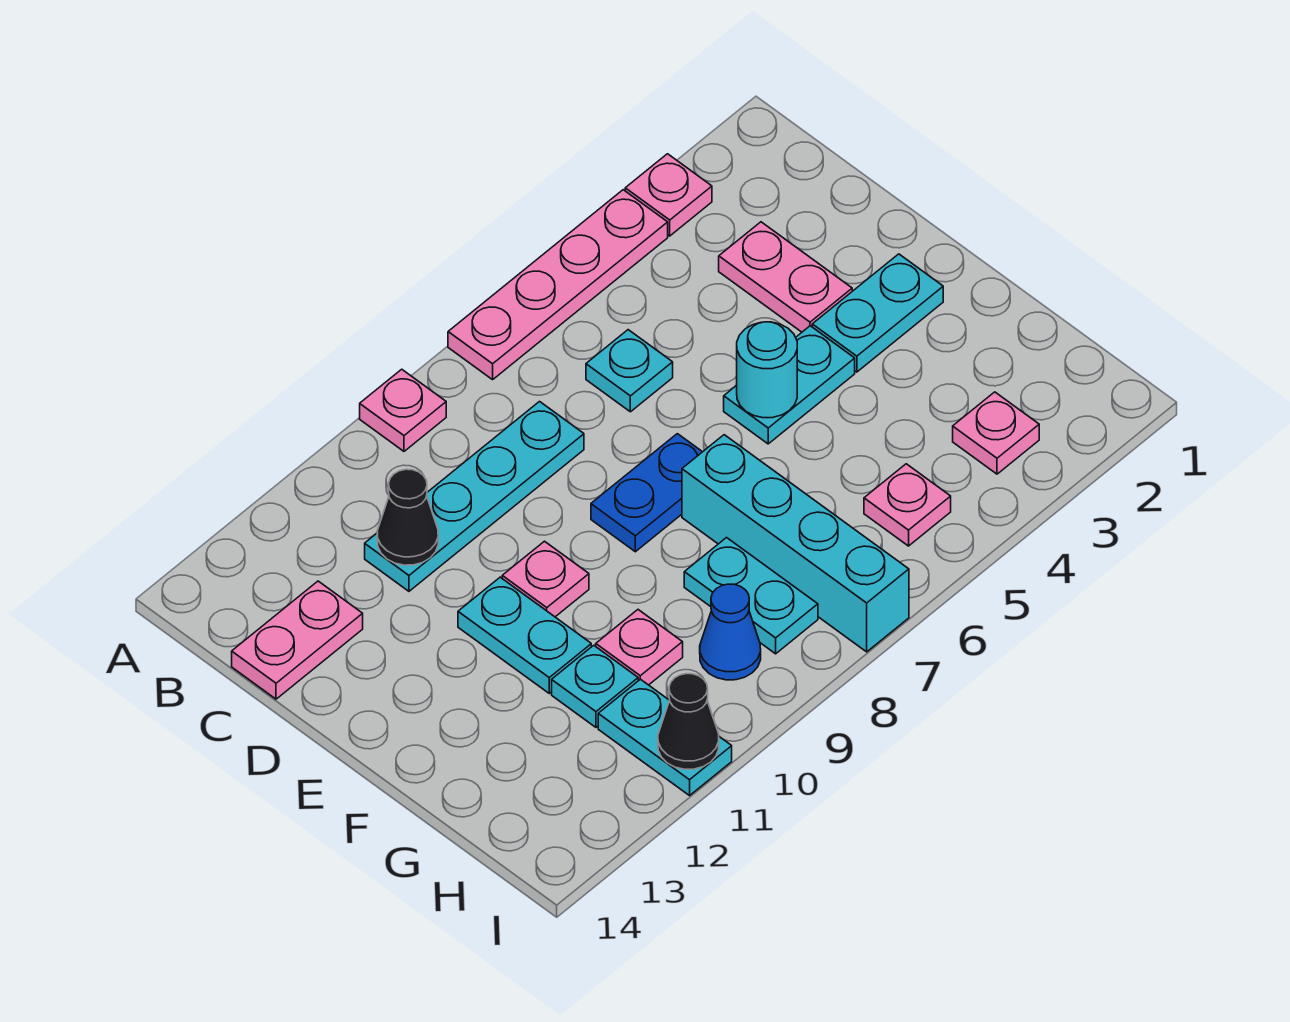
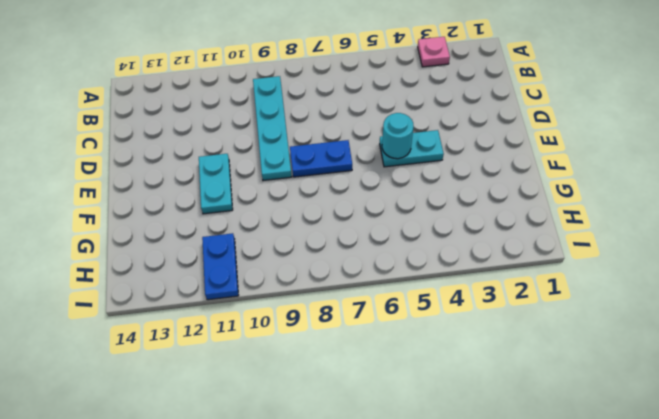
cyan 1x4 plate [253,76,292,181] -> cyan 1x4 plate turned to [365,402,584,591]
blue 1x2 plate [202,233,239,300] -> cyan 1x2 plate [598,679,732,796]
none -> pink 1x4 plate [448,190,668,380]
none -> pink 1x1 plate [360,369,446,451]
none -> pink 1x2 plate [719,222,852,332]

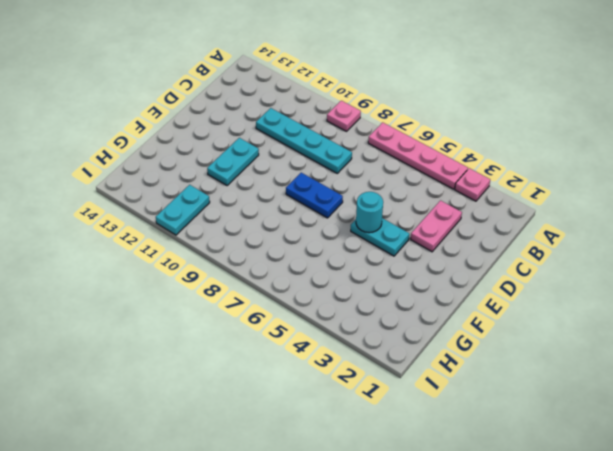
none -> cyan 1x1 plate [586,330,673,412]
none -> pink 1x2 plate [232,581,363,699]
none -> cyan 1x2 plate [812,254,943,372]

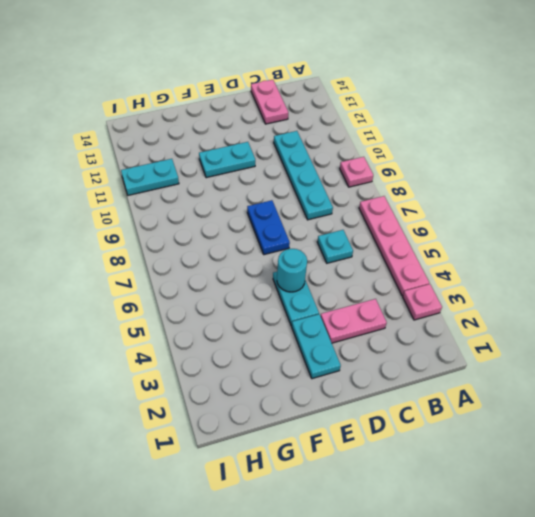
none -> pink 1x1 plate [502,541,589,617]
none -> cyan 1x4 brick [682,435,909,652]
none -> cyan 1x2 plate [684,538,818,654]

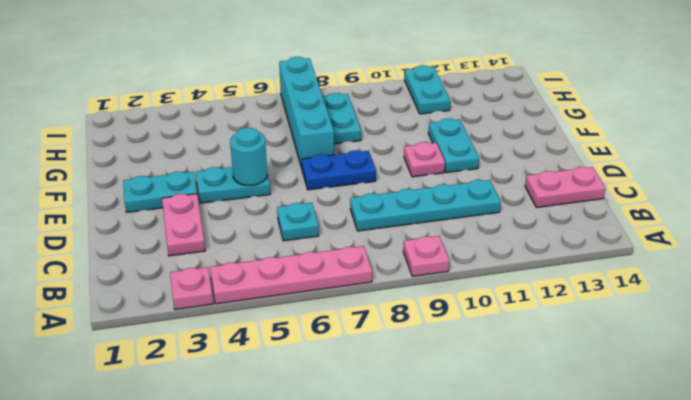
none -> pink 1x1 plate [596,610,683,685]
none -> cyan 1x1 plate [552,645,638,727]
none -> pink 1x1 plate [953,392,1039,474]

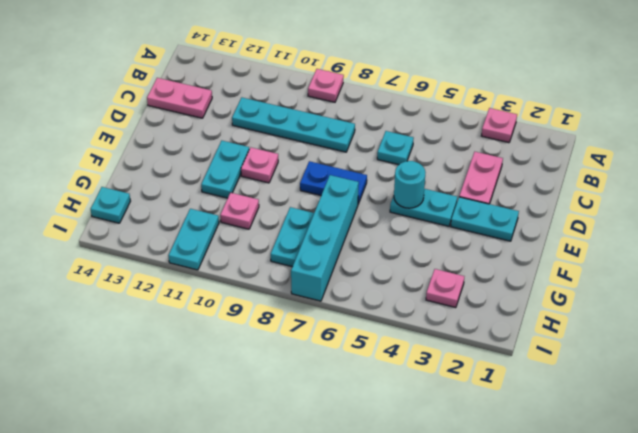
cyan 1x1 plate [91,187,130,223] -> cyan 1x1 plate moved to [552,645,638,727]
none -> pink 1x4 plate [448,190,668,380]
none -> pink 1x1 plate [864,464,951,546]
none -> blue 1x1 cone [700,584,761,680]

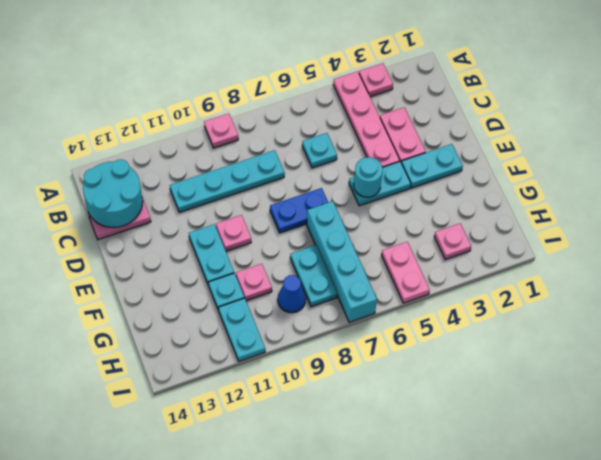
pink 1x4 plate [333,71,400,167] -> pink 1x4 plate turned to [448,190,668,380]
cyan 2x2 round brick [83,160,143,228] -> none
pink 1x2 plate [382,242,430,303] -> pink 1x1 plate [864,464,951,546]
none -> black 1x1 cone [377,469,438,565]
none -> black 1x1 cone [658,674,719,769]

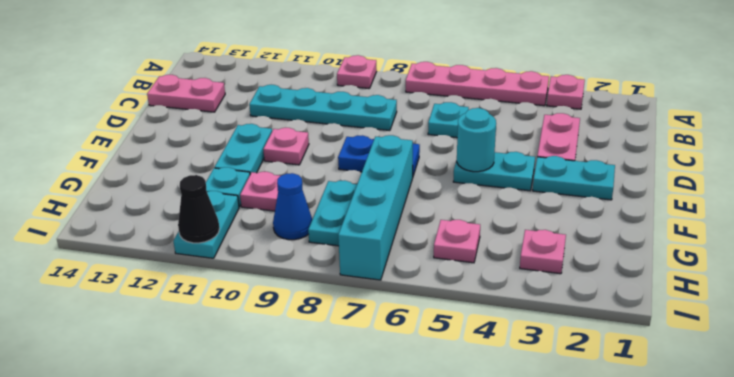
none -> black 1x1 cone [377,469,438,565]

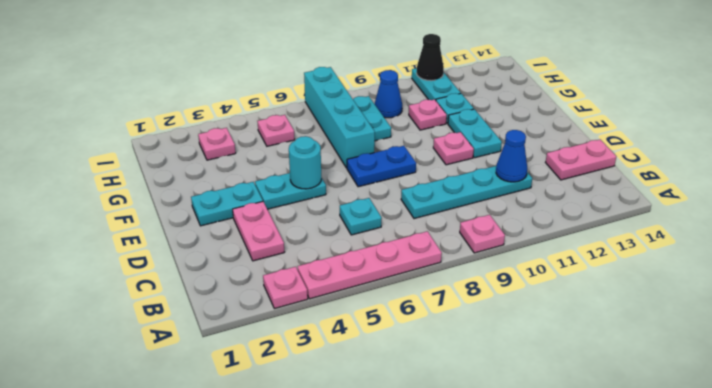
blue 1x1 cone [496,130,527,182] -> black 1x1 cone [377,469,438,565]

